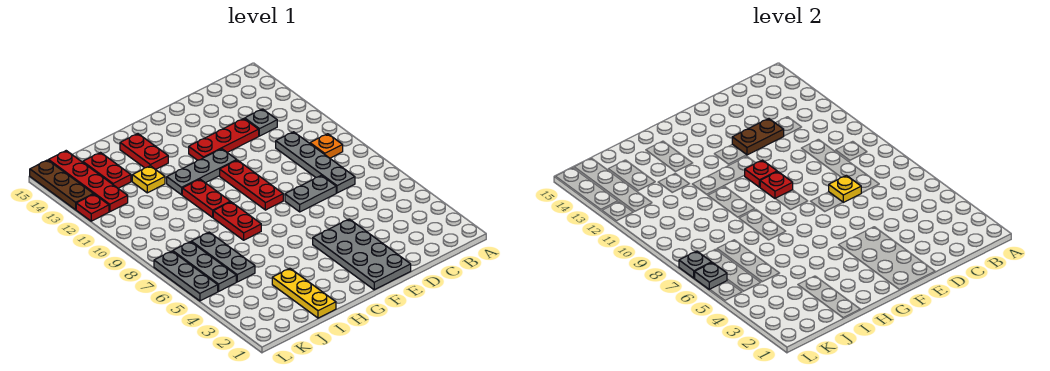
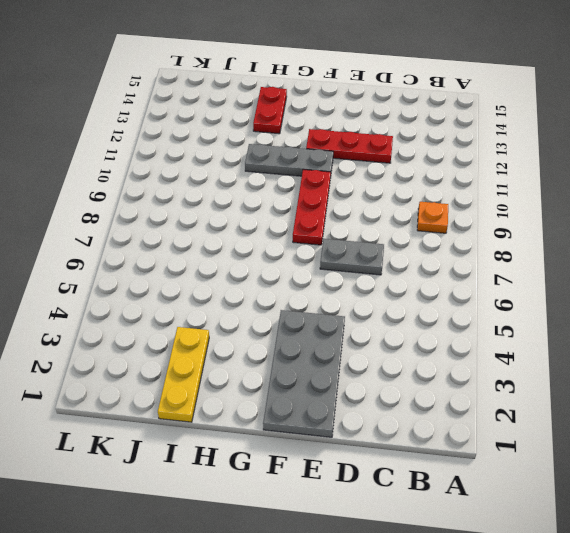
none -> grey 1x4 plate [276,132,355,193]
none -> grey 1x1 plate [245,109,277,136]
none -> red 1x2 plate [213,202,261,240]

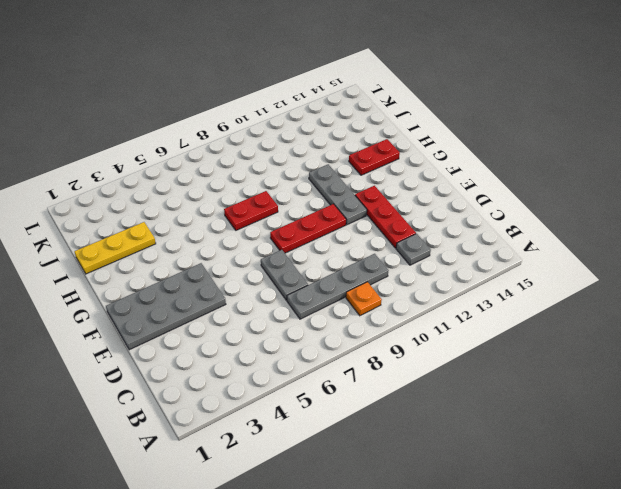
none -> red 1x2 plate [182,179,230,217]
none -> yellow 1x1 plate [132,166,165,193]
none -> grey 1x3 plate [191,232,255,282]

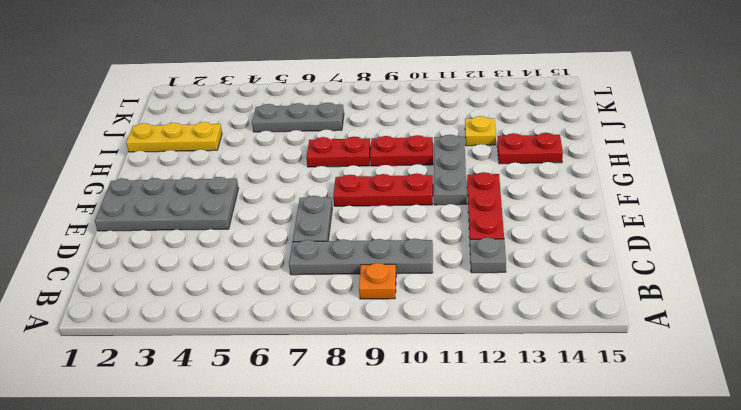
none -> red 1x2 plate [83,153,131,188]
none -> grey 1x3 plate [173,242,236,291]
none -> red 1x4 plate [49,151,128,212]

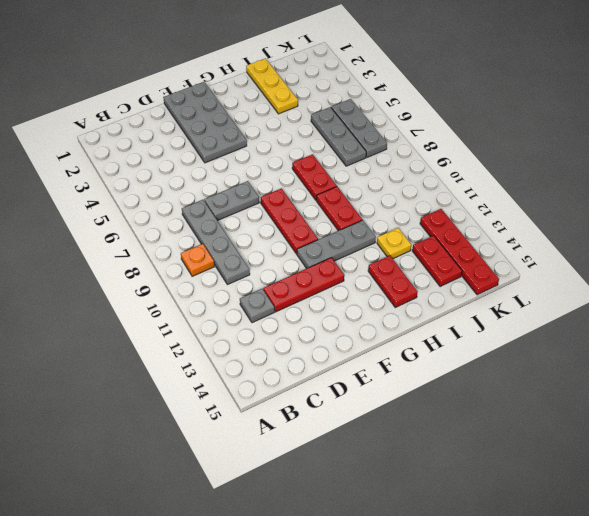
none -> grey 1x3 plate [154,251,218,301]
none -> red 1x1 plate [76,194,109,221]
none -> brown 1x3 plate [30,160,93,210]

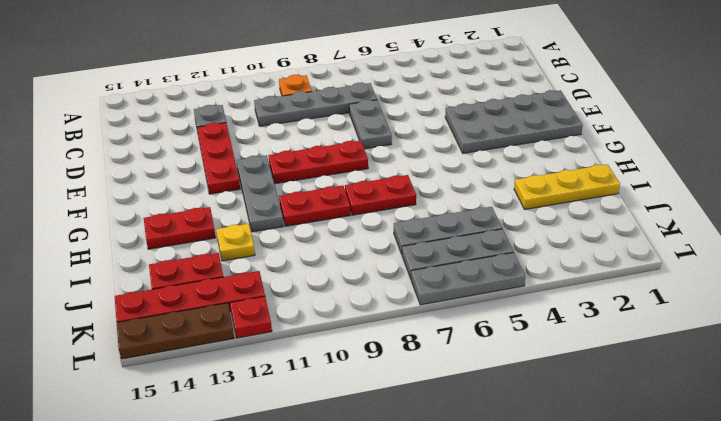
none -> yellow 1x1 plate [829,175,861,202]
none -> brown 1x2 plate [732,119,784,155]
none -> red 1x1 plate [760,172,793,198]

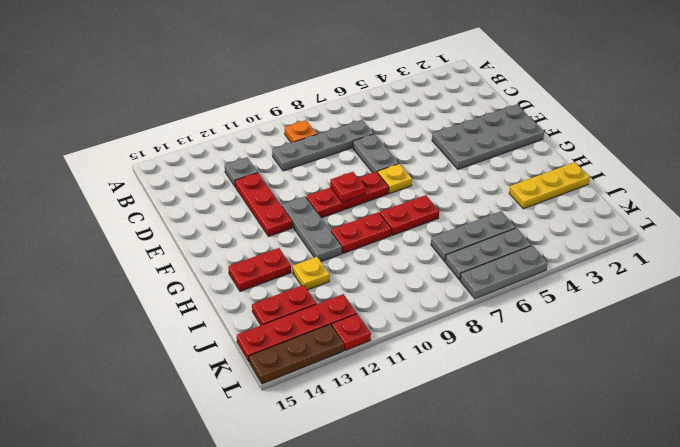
yellow 1x1 plate [378,164,412,193] -> yellow 1x1 plate moved to [829,175,861,202]
none -> brown 1x2 plate [732,119,784,155]
none -> red 1x1 plate [745,160,777,187]
none -> grey 1x1 plate [695,262,727,290]

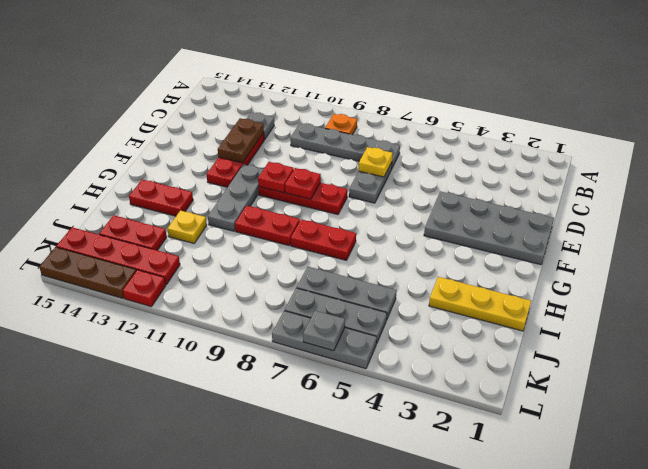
none -> grey 1x1 plate [679,251,712,278]

